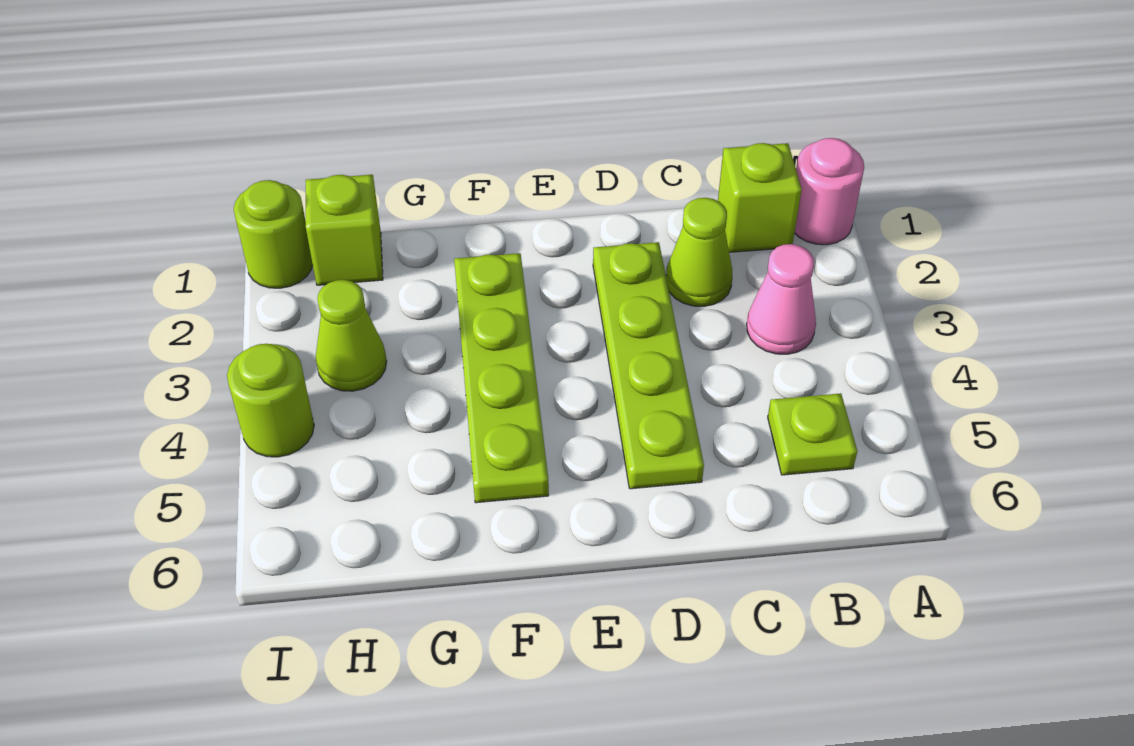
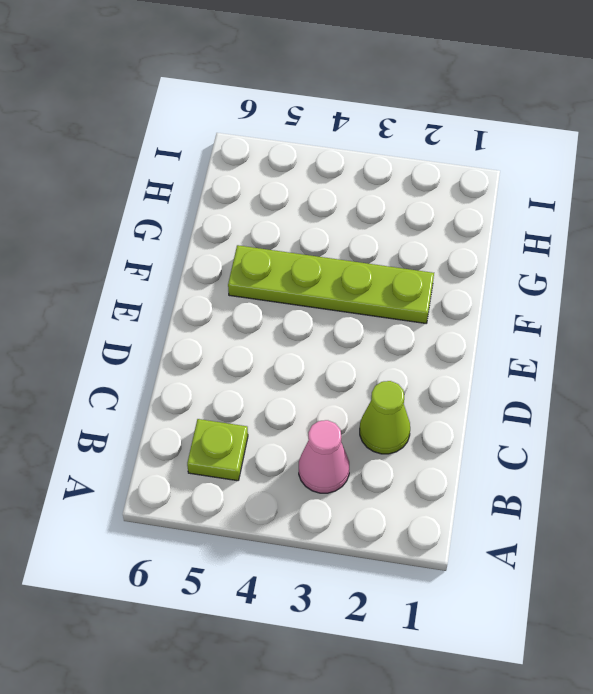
none -> pink 1x1 round brick [795,138,864,245]
none -> lime 1x1 brick [718,143,802,253]

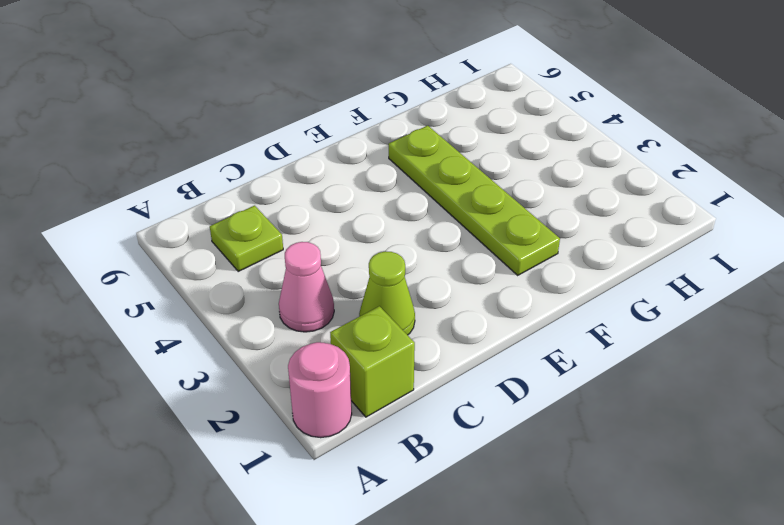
none -> lime 1x4 plate [593,242,704,489]
none -> lime 1x1 brick [306,175,383,285]

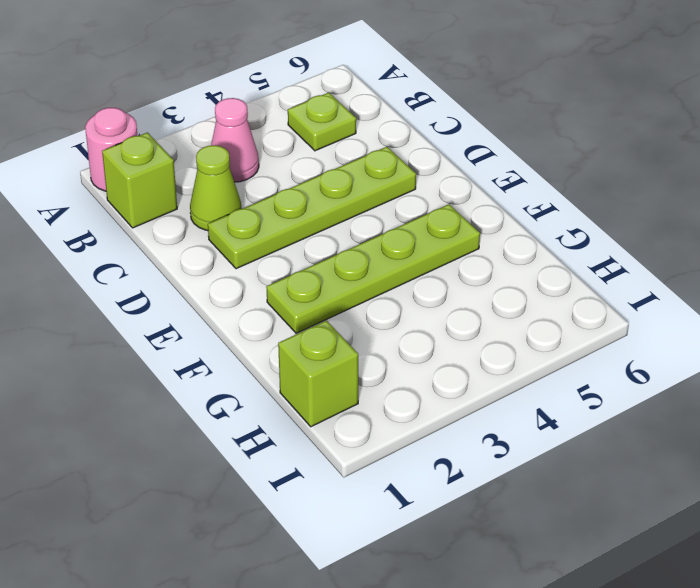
none -> lime 1x1 cone [316,280,387,391]
none -> lime 1x1 round brick [234,180,313,288]

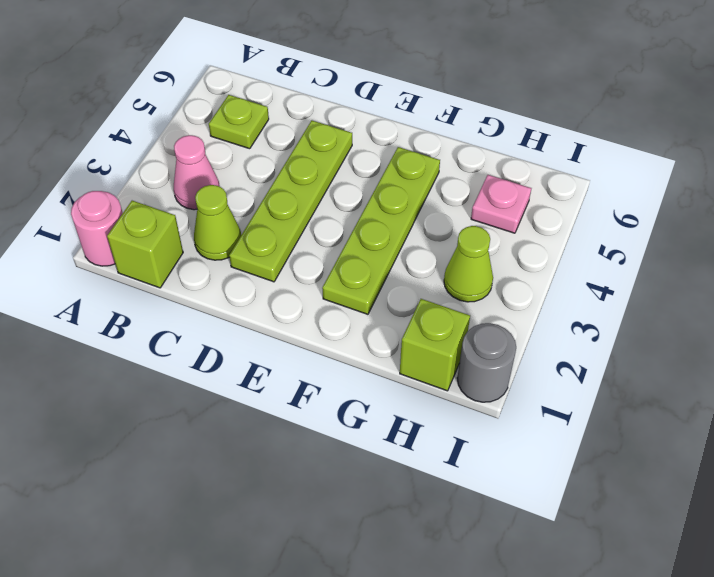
pink 1x1 plate [471,175,531,233] -> none
grey 1x1 round brick [457,323,516,402] -> lime 1x1 round brick [234,180,313,288]
none -> lime 1x1 round brick [227,344,314,457]

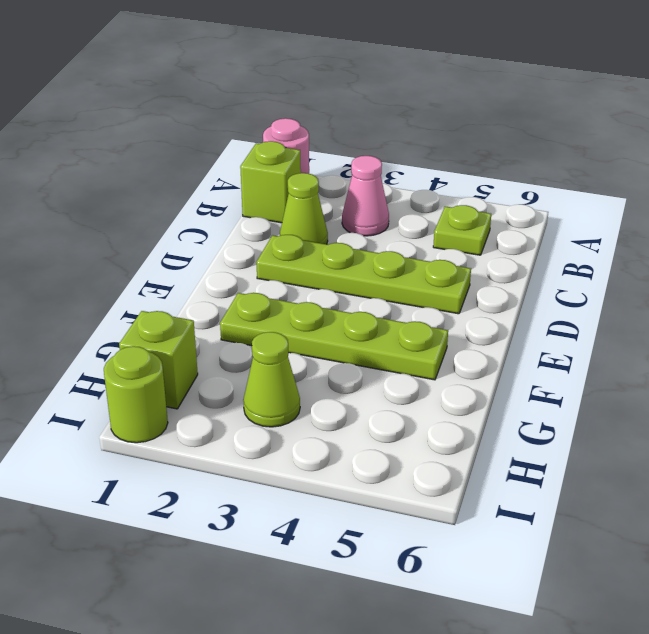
none -> lime 1x1 round brick [227,344,314,457]

